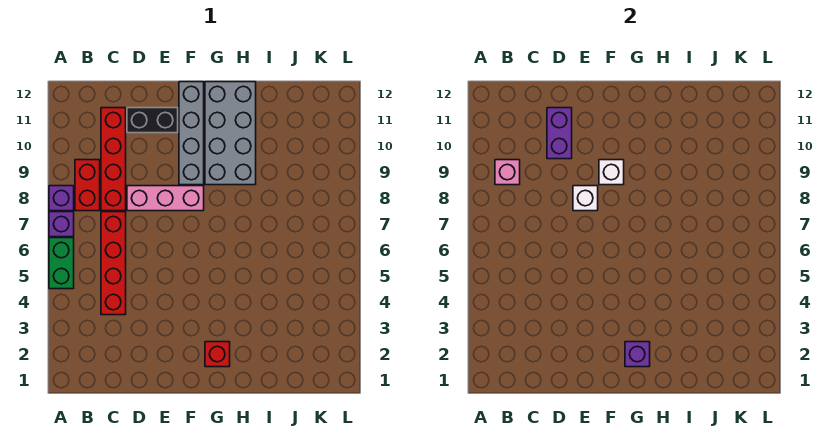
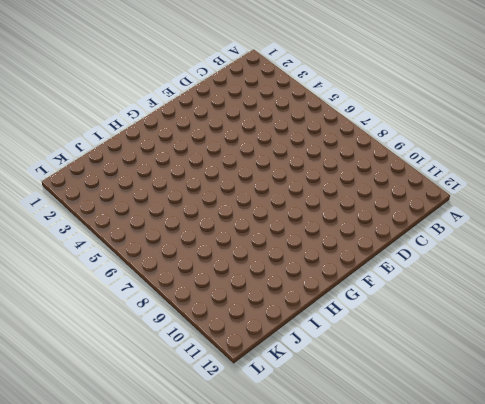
none -> green 1x2 brick [49,238,74,289]
none -> purple 1x1 brick [49,212,74,237]
none -> purple 1x1 brick [49,186,74,211]

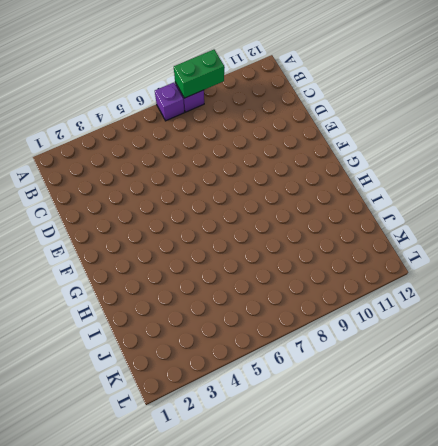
green 1x2 brick [174,50,224,98] -> green 1x2 brick moved to [49,238,74,289]
none -> red 1x2 brick [75,160,100,211]
none -> red 1x4 brick [101,212,126,315]
none -> red 1x4 brick [101,108,126,211]

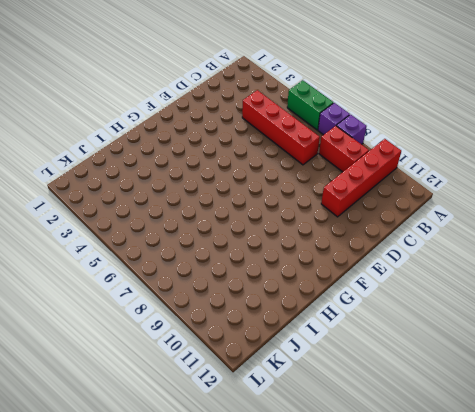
red 1x4 brick [321,139,401,217] -> red 1x4 brick turned to [101,108,126,211]
none -> pink 1x3 brick [127,186,204,211]
none -> black 1x2 brick [127,108,178,133]
none -> grey 1x4 brick [179,82,204,185]

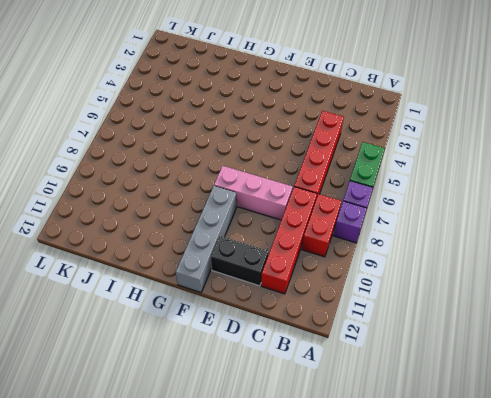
none -> red 1x1 brick [205,342,230,367]
none -> grey 2x4 brick [205,82,256,185]
none -> pink 1x1 brick [495,160,520,185]

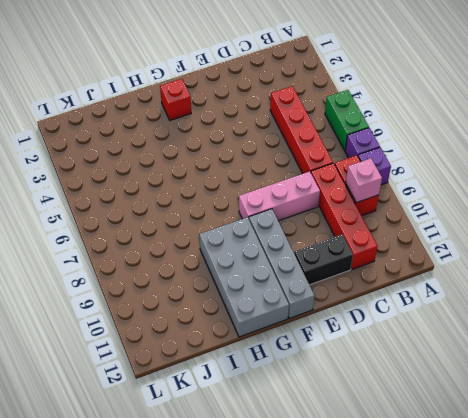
none -> purple 1x2 brick [547,108,572,159]
none -> white 1x1 brick [573,186,598,211]
none -> white 1x1 brick [599,160,624,185]

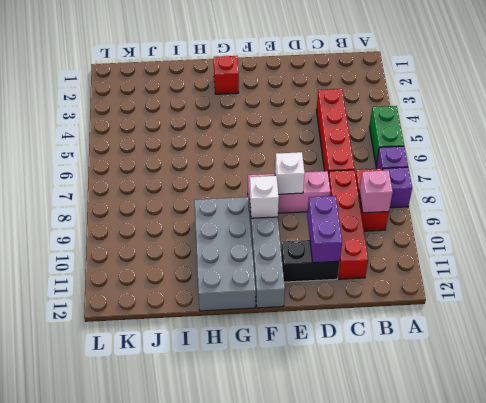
none -> purple 1x1 brick [625,342,650,367]

